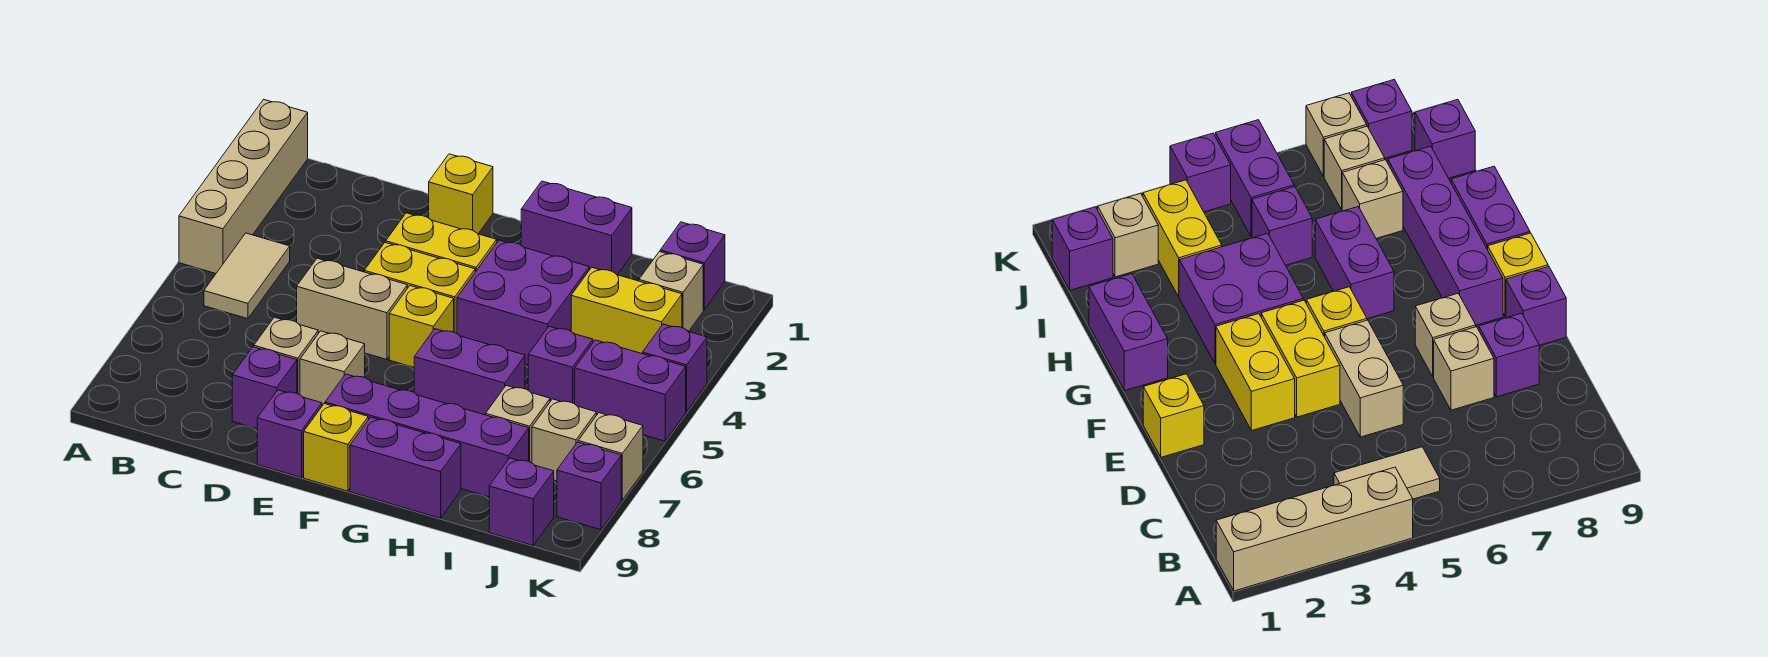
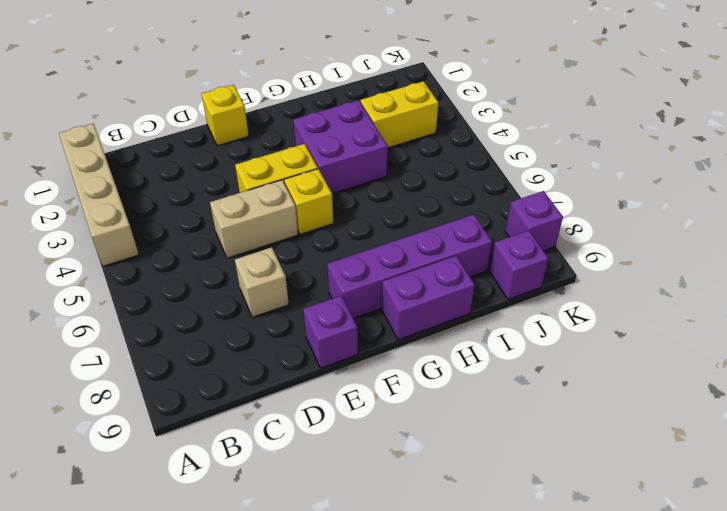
none -> tan 1x2 tile [204,233,290,319]
none -> purple 1x1 brick [232,347,297,429]
none -> yellow 1x2 brick [386,213,497,272]

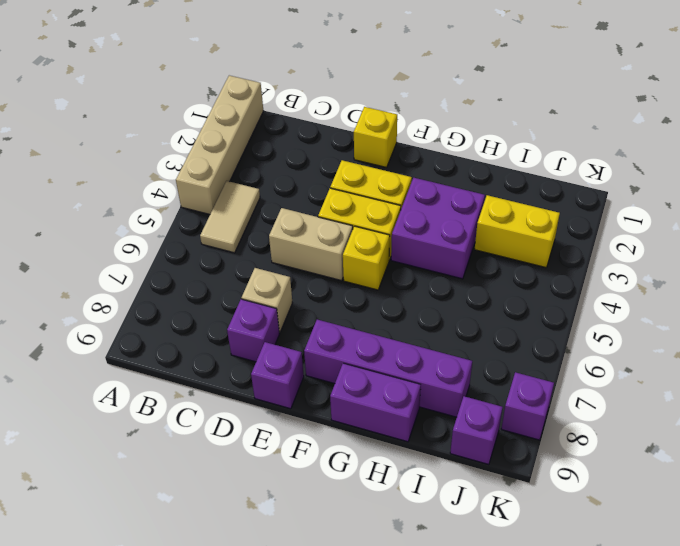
none -> tan 1x1 brick [300,331,365,406]
none -> yellow 1x1 brick [304,404,368,491]
none -> purple 1x2 brick [521,181,632,275]

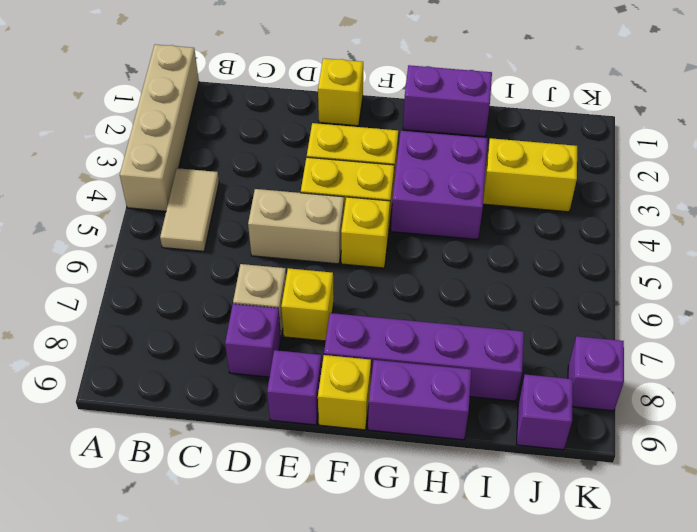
yellow 1x1 brick [281,268,334,341] -> tan 1x1 brick [300,331,365,406]
none -> purple 1x2 brick [414,329,525,415]
none -> purple 1x1 brick [528,326,593,404]
none -> tan 1x1 brick [486,385,550,463]

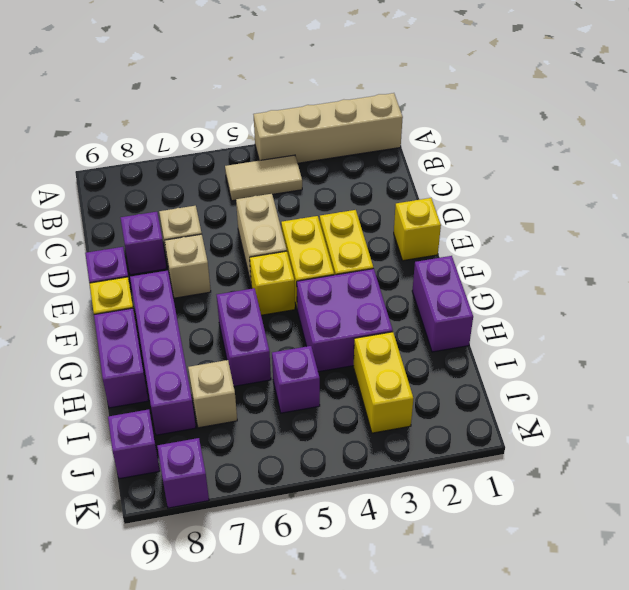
none -> purple 1x1 brick [660,222,725,309]
none -> tan 1x1 brick [639,252,703,332]
none -> purple 1x2 brick [575,340,686,441]

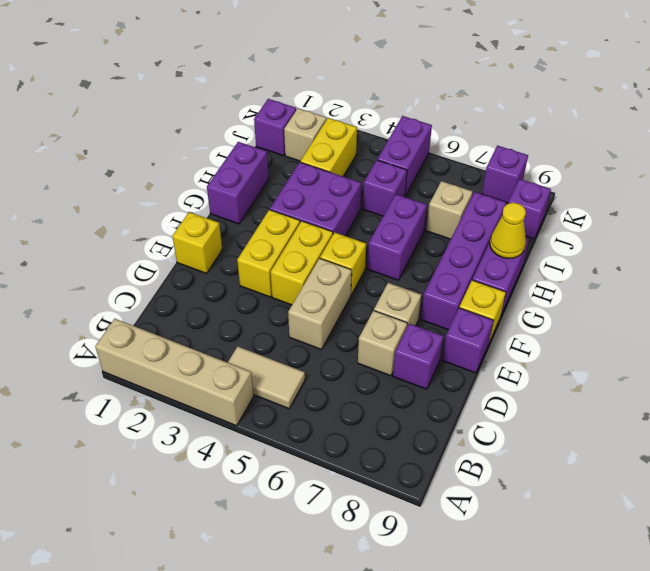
yellow 1x1 cone [490,203,526,259] -> none
none -> tan 1x1 brick [532,399,596,481]
none -> purple 1x1 brick [643,324,707,412]
none -> tan 1x1 brick [578,413,643,500]

